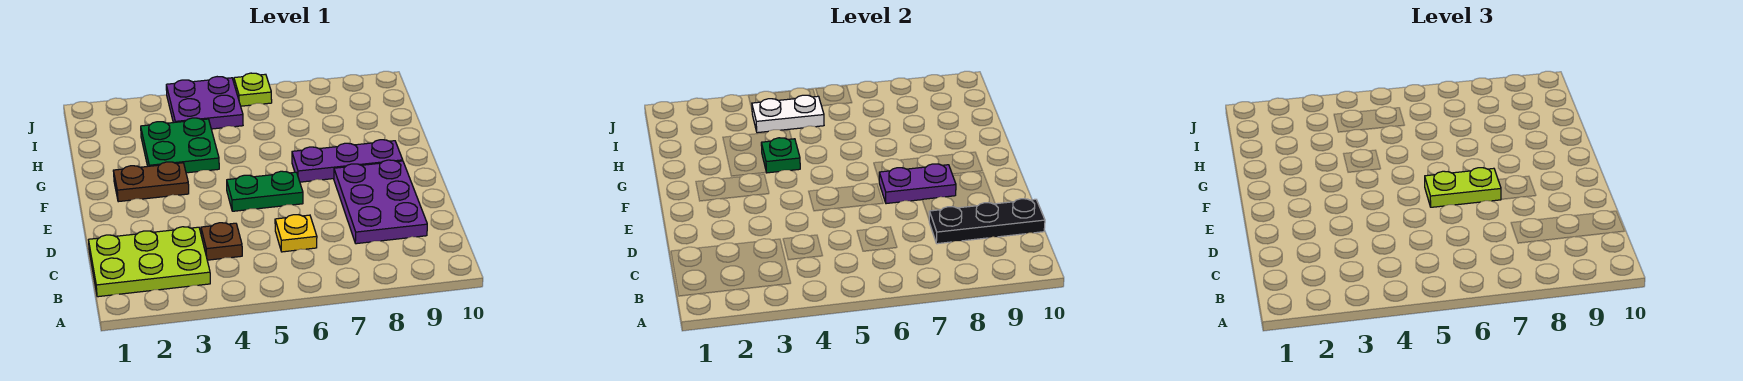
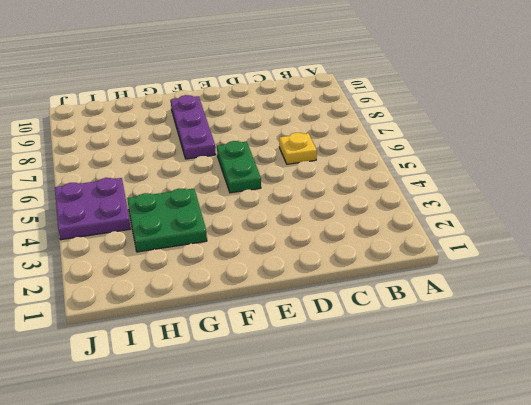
none -> lime 2x3 plate [89,227,210,297]
none -> brown 1x1 plate [201,223,242,260]
none -> purple 2x3 plate [334,160,427,244]

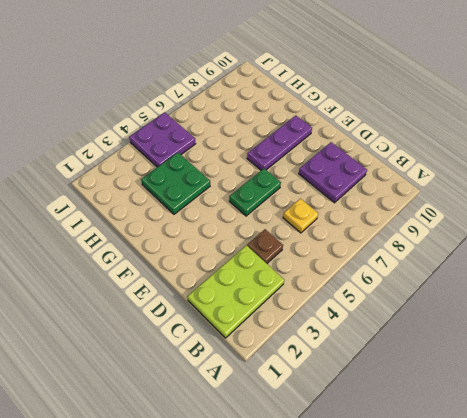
purple 2x2 plate [299,142,367,203] -> purple 2x3 plate [334,160,427,244]
none -> brown 1x2 plate [113,162,189,202]
none -> lime 1x1 plate [234,73,272,106]
none -> black 1x3 plate [929,199,1045,244]

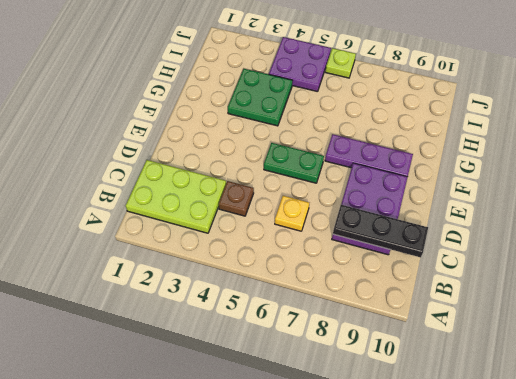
none -> brown 1x2 plate [113,162,189,202]
none -> purple 1x2 plate [879,164,956,204]
none -> green 1x1 plate [761,138,800,173]

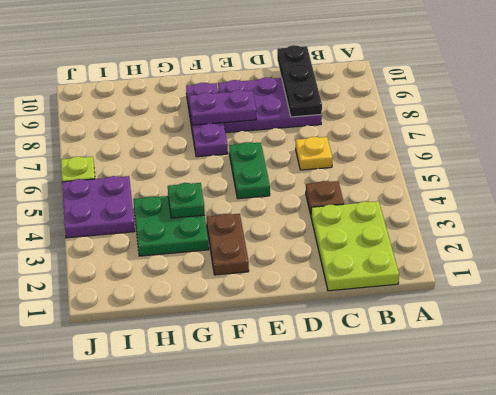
purple 1x2 plate [189,90,256,125] -> purple 1x2 plate turned to [879,164,956,204]
none -> white 1x2 plate [752,95,824,133]
none -> lime 1x2 plate [1425,168,1501,207]

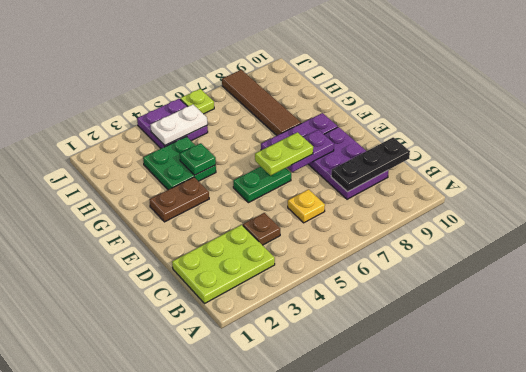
brown 1x4 tile [222,70,301,135] -> none

